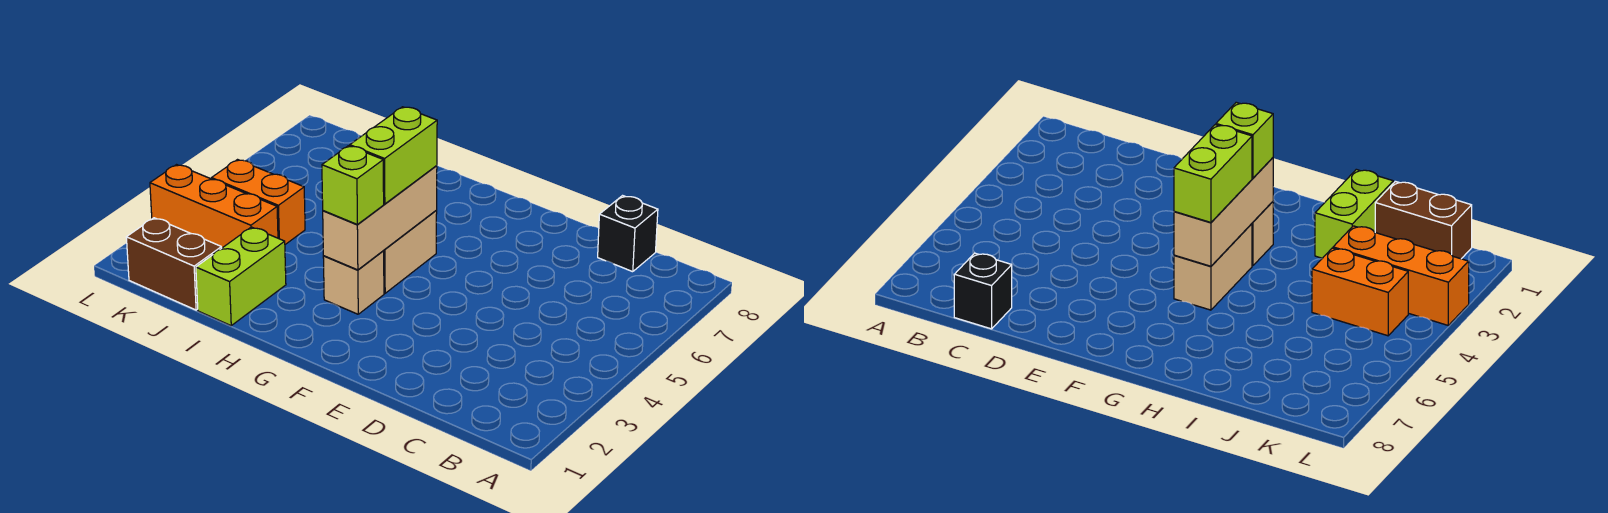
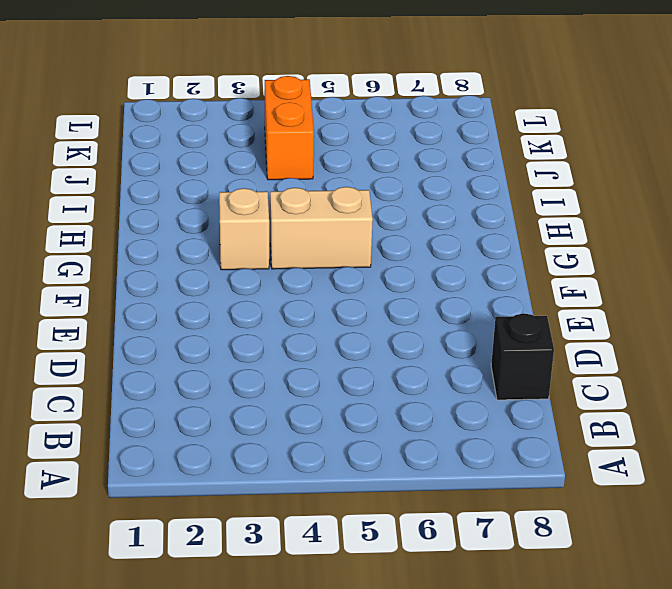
none -> lime 1x2 brick [196,227,286,326]
none -> brown 1x2 brick [126,218,222,310]

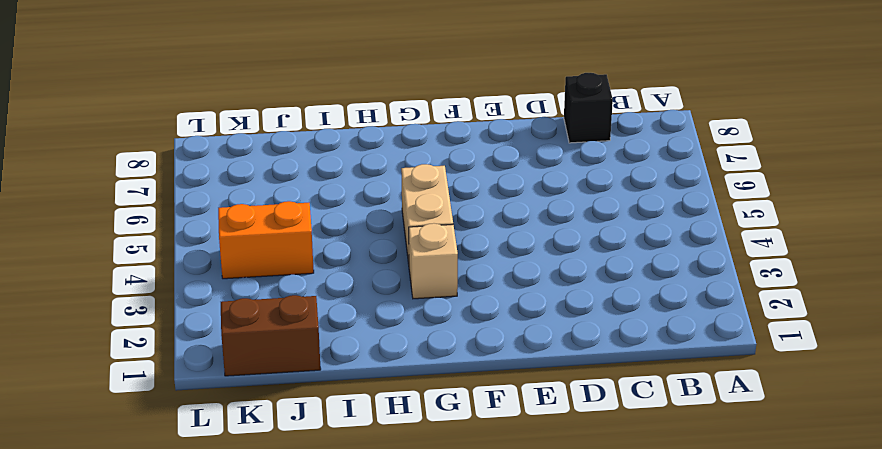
none -> lime 1x2 brick [196,227,286,326]
none -> orange 1x3 brick [150,165,278,248]

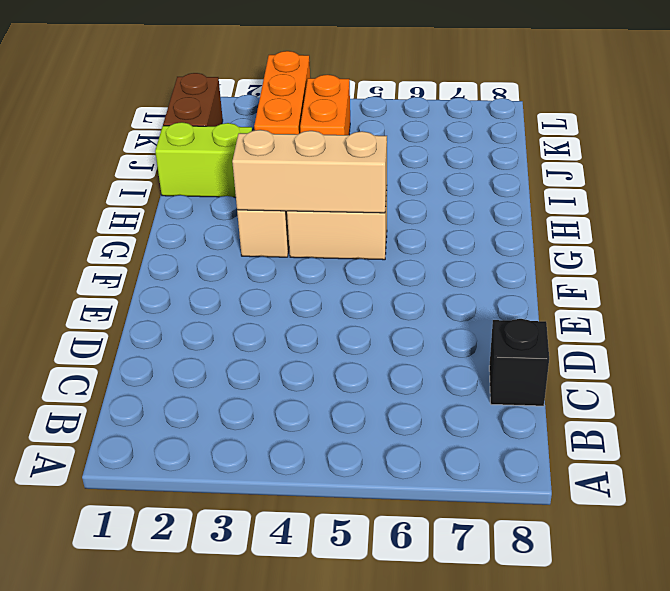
none -> lime 1x1 brick [322,146,384,224]
none -> lime 1x2 brick [350,107,437,204]

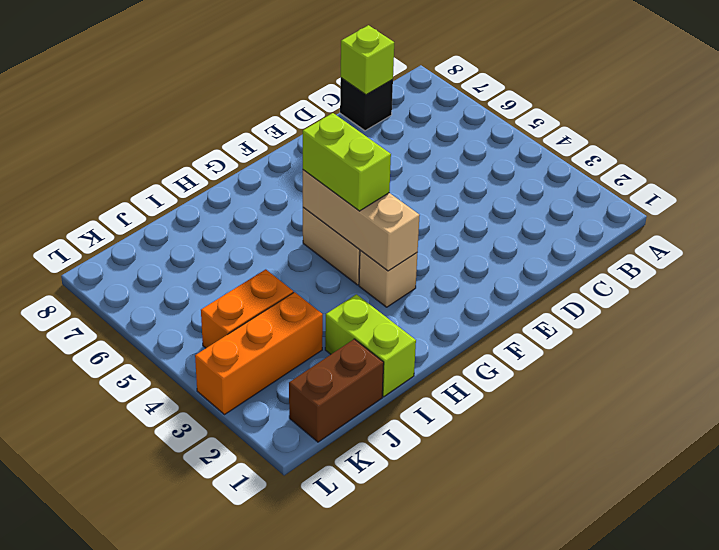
lime 1x1 brick [341,25,394,95] -> lime 1x1 brick moved to [322,146,384,224]

